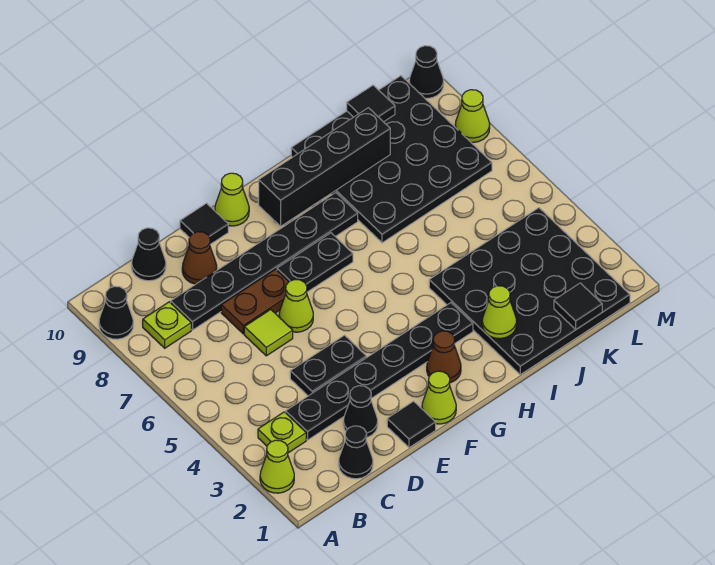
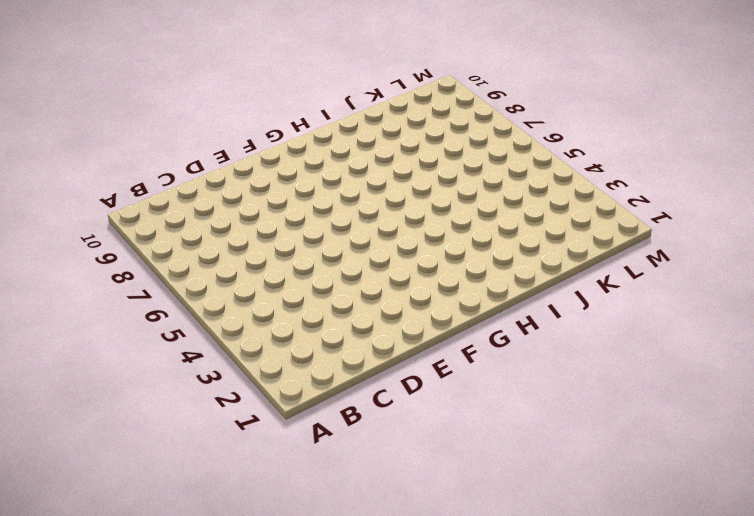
none -> lime 1x1 cone [260,440,294,493]
none -> black 1x1 cone [99,286,133,339]
none -> lime 1x1 plate [258,412,306,453]

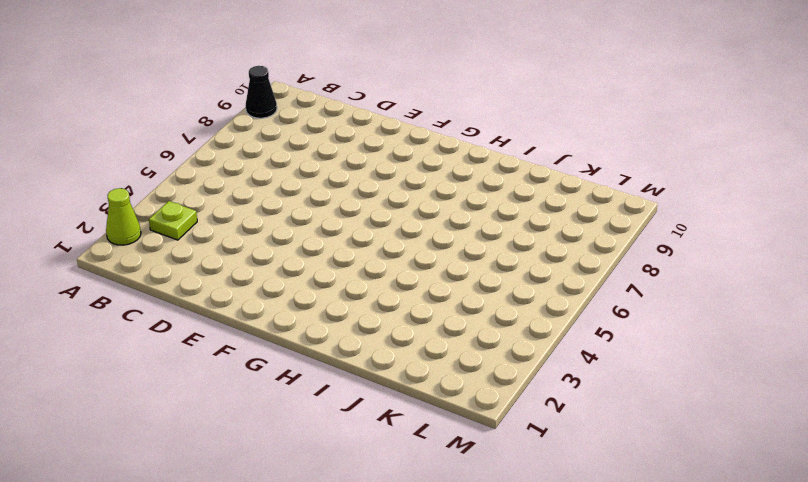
none -> lime 1x1 plate [143,302,191,348]
none -> black 1x1 cone [339,426,373,479]
none -> black 1x6 plate [286,303,473,440]

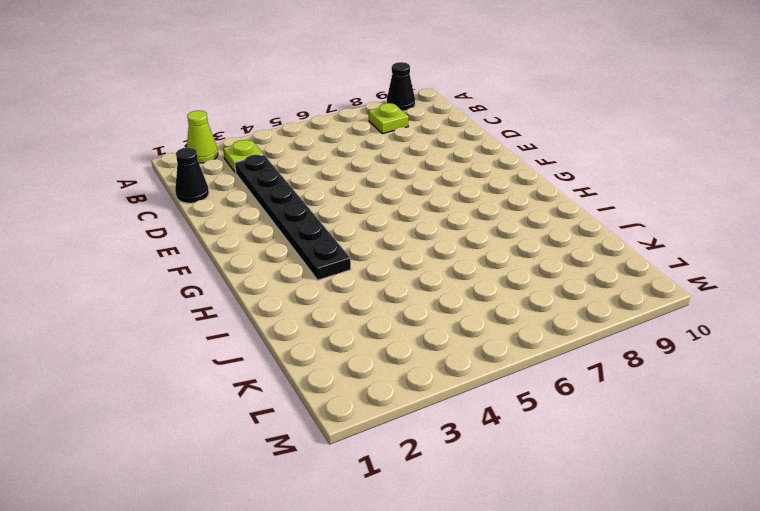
none -> black 1x6 plate [171,193,358,330]
none -> black 1x1 cone [132,228,166,281]
none -> black 1x1 cone [343,386,378,437]

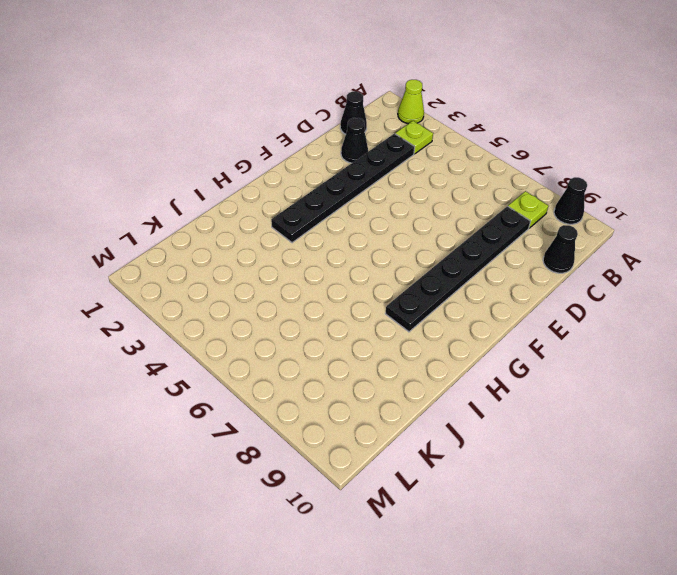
none -> black 1x2 plate [290,335,367,396]
none -> lime 1x1 tile [244,310,293,356]
none -> brown 1x2 plate [221,269,289,334]

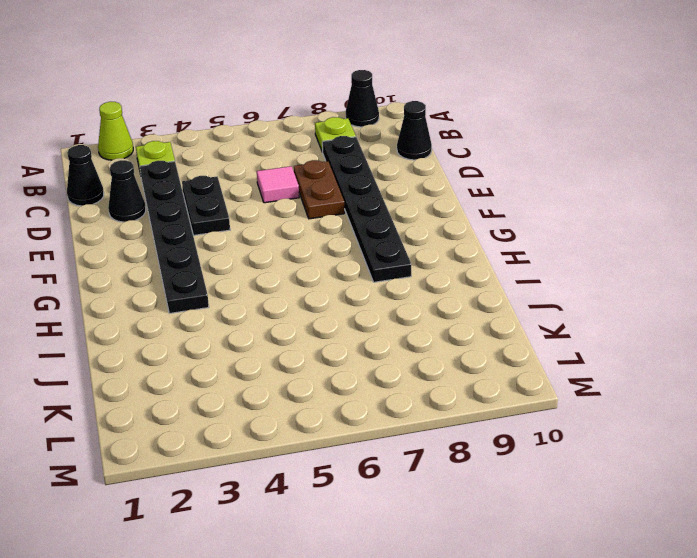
pink 1x1 tile [257,166,299,203] -> lime 1x1 tile [244,310,293,356]
none -> brown 1x1 cone [182,232,217,284]
none -> black 1x1 tile [387,401,436,448]
none -> lime 1x1 cone [279,280,313,332]

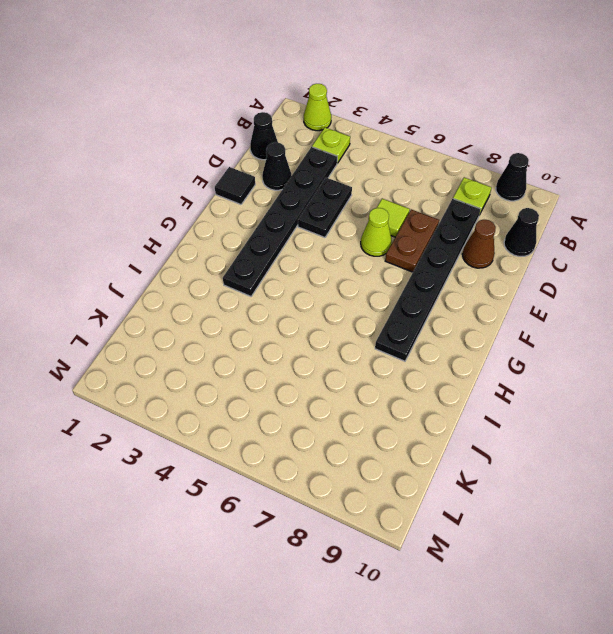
none -> black 1x1 tile [180,203,228,244]
none -> lime 1x1 cone [422,371,456,424]
none -> black 1x2 plate [277,233,353,292]

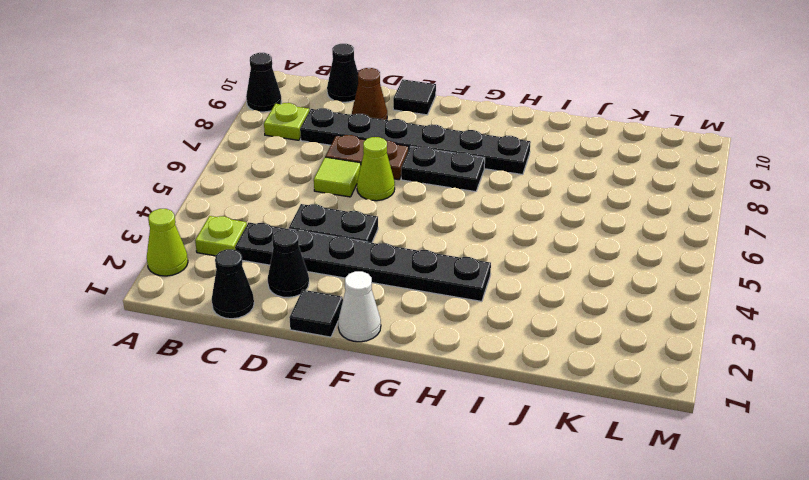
white 1x1 cone [338,271,381,342] -> lime 1x1 cone [422,371,456,424]
none -> lime 1x1 cone [215,173,249,226]
none -> brown 1x1 cone [427,331,461,383]
none -> black 4x4 plate [429,208,630,375]

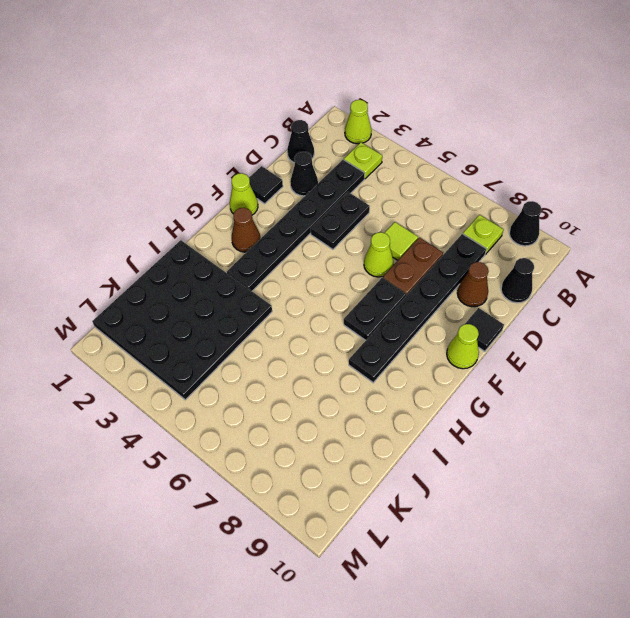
none -> black 4x4 plate [291,76,492,243]
none -> lime 1x1 cone [455,90,490,142]
none -> black 1x1 cone [409,46,444,98]

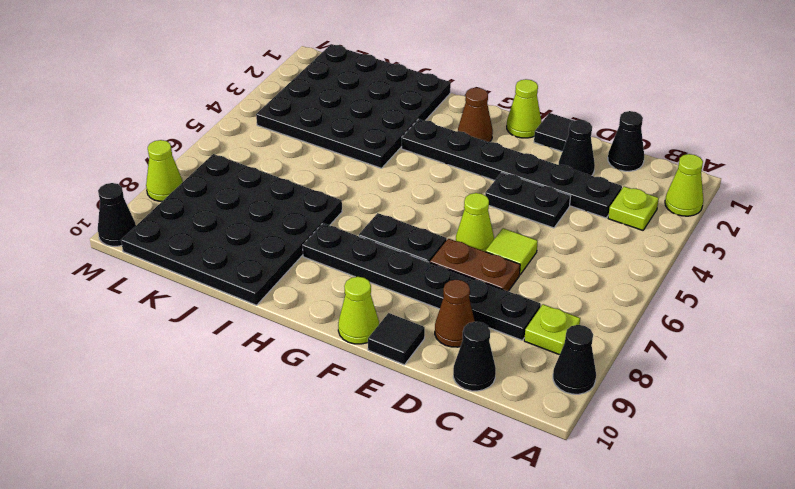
none -> black 1x4 brick [259,108,390,226]
none -> lime 1x1 cone [482,286,517,339]
none -> black 1x1 tile [554,283,602,329]

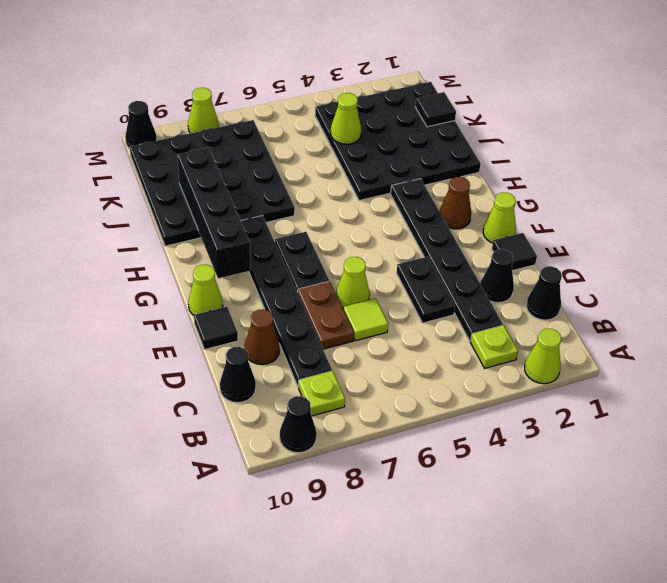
lime 1x1 cone [330,93,361,144] -> lime 1x1 cone moved to [482,286,517,339]
none -> black 1x1 tile [347,85,395,122]

